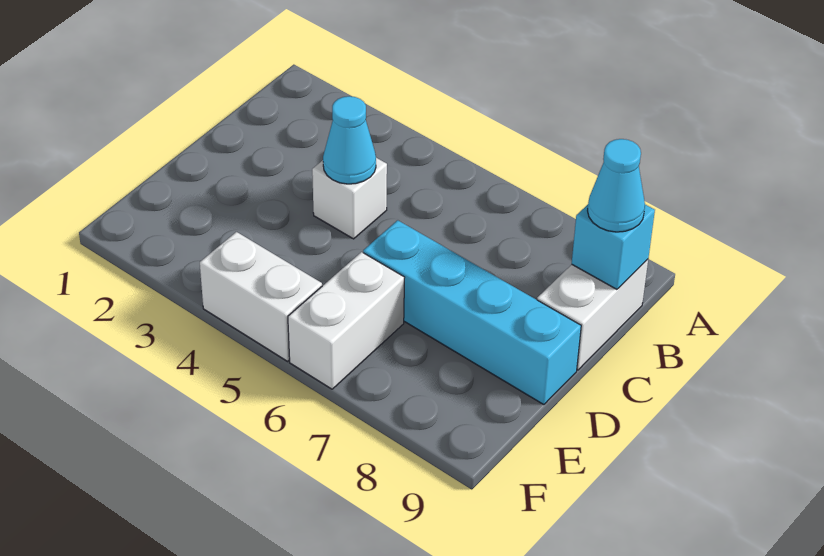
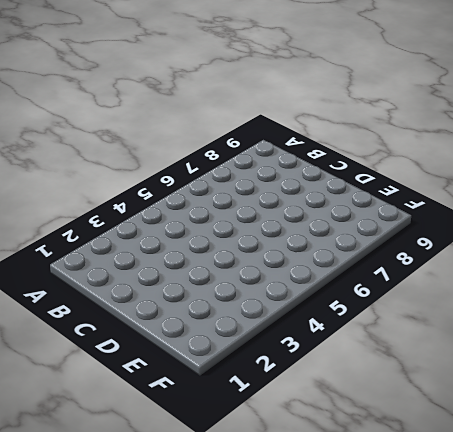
none -> white 1x2 brick [537,259,648,370]
none -> white 1x1 brick [312,158,387,239]

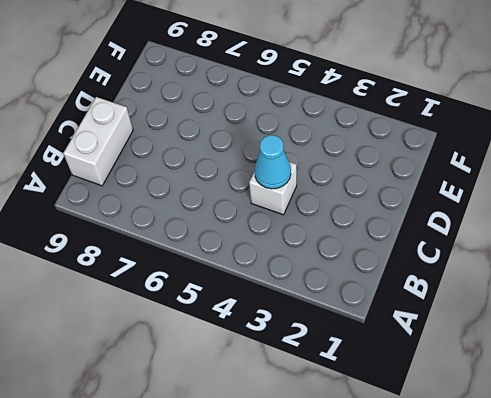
none -> cyan 1x4 brick [363,220,581,405]
none -> white 1x2 brick [288,252,405,389]

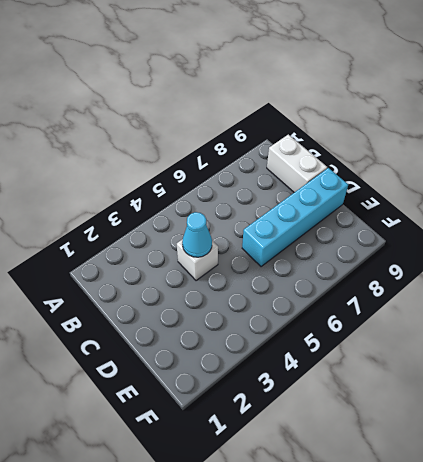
none -> white 1x2 brick [288,252,405,389]
none -> white 1x2 brick [200,232,322,361]

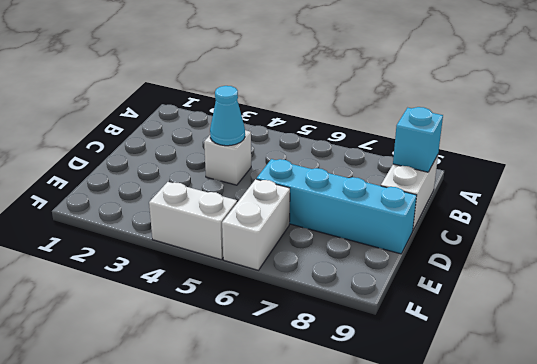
none -> cyan 1x1 cone [588,139,645,232]

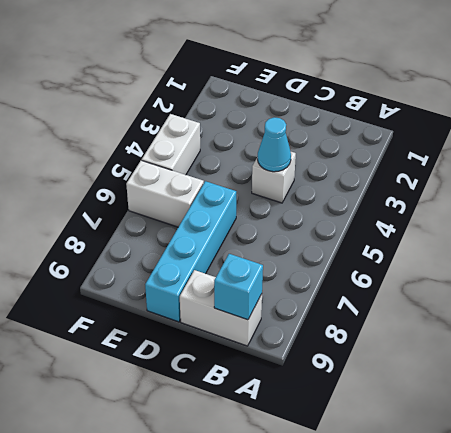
none -> cyan 1x1 cone [588,139,645,232]

